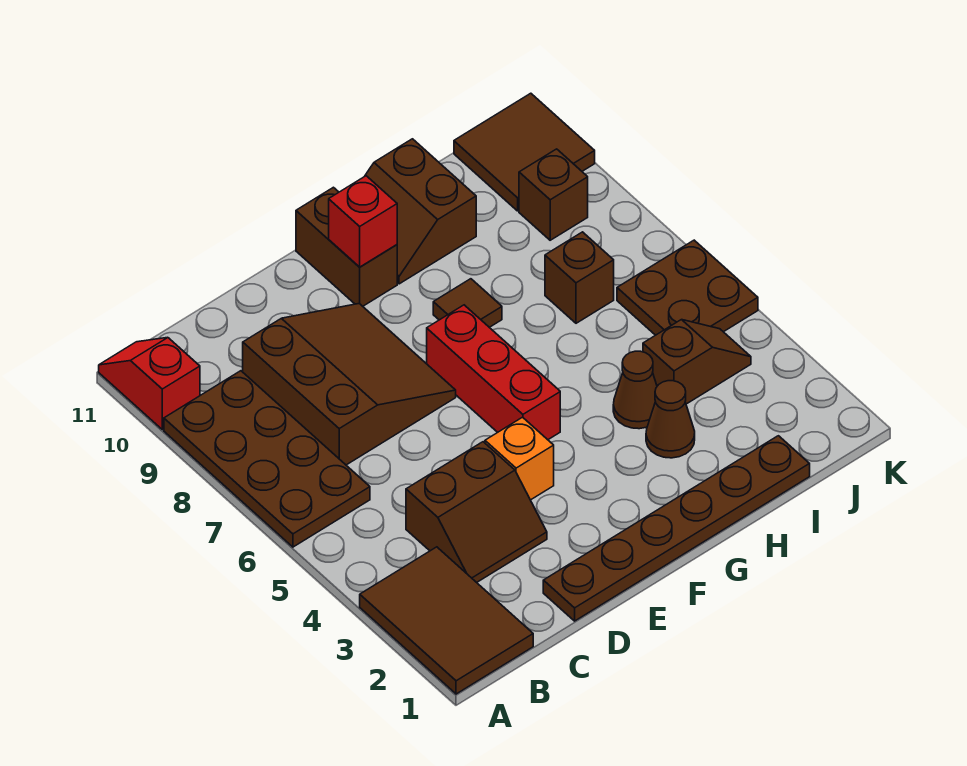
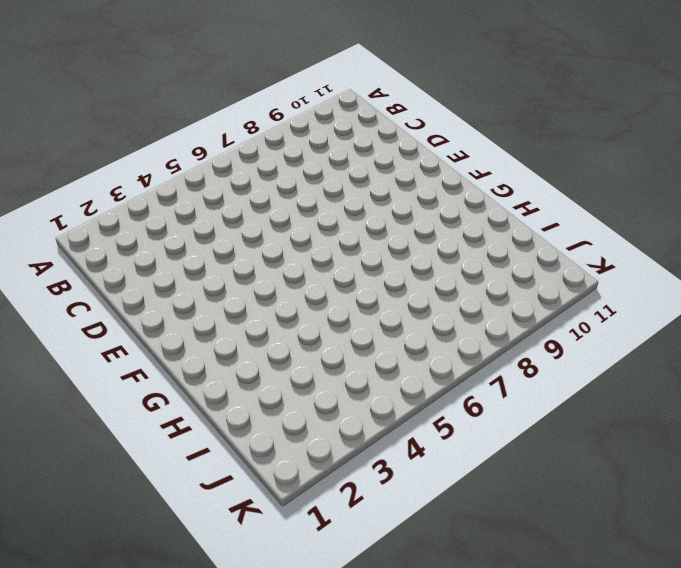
none -> brown 2x3 tile [360,547,533,694]
none -> brown 2x4 plate [164,371,370,547]
none -> red 1x2 slope [99,338,200,430]

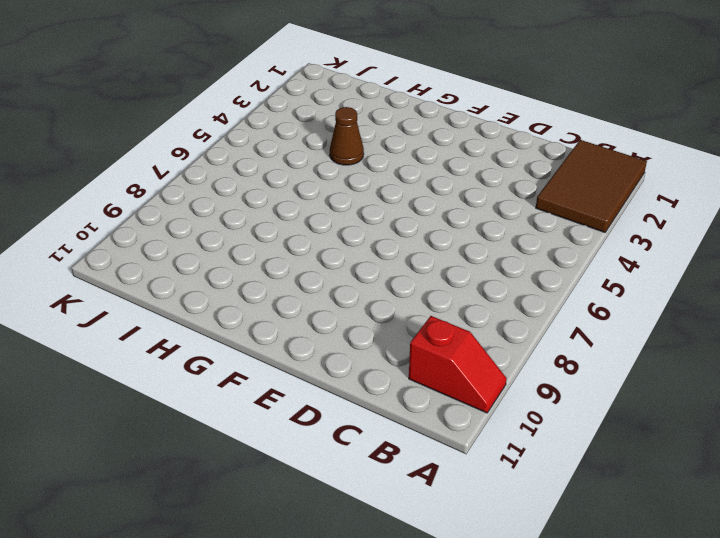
red 1x2 slope [409,316,507,413] -> red 1x2 slope turned to [99,338,200,430]
none -> brown 2x4 plate [164,371,370,547]
none -> brown 2x2 slope [406,442,547,583]
none -> brown 3x3 slope [243,304,456,465]

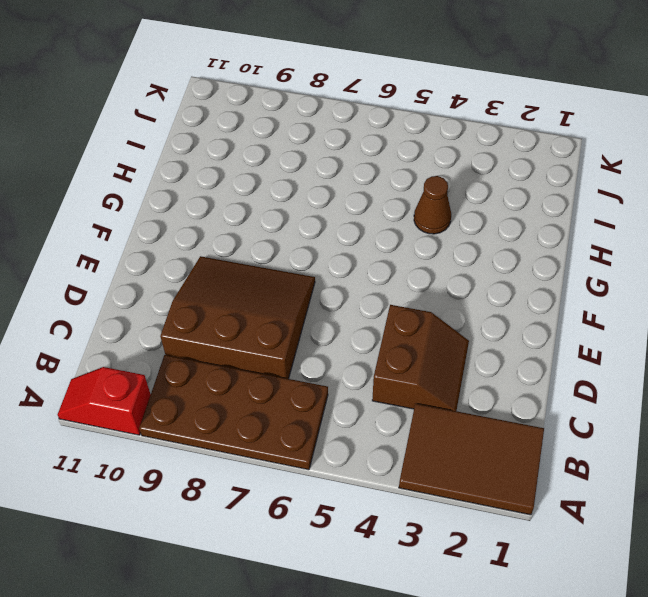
none -> brown 1x6 plate [543,436,810,621]
none -> orange 1x1 brick [485,417,554,500]
none -> red 1x3 brick [427,305,560,440]

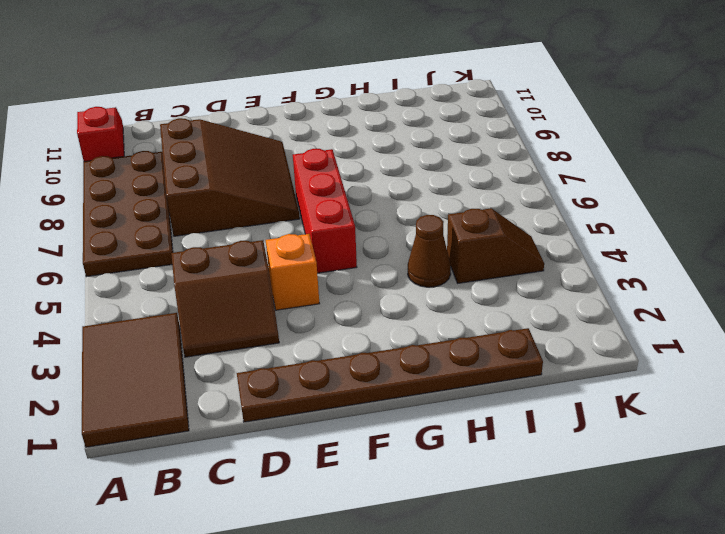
none -> brown 1x2 brick [296,187,397,306]
none -> brown 1x1 tile [433,279,502,327]
none -> brown 2x2 slope [365,139,476,284]

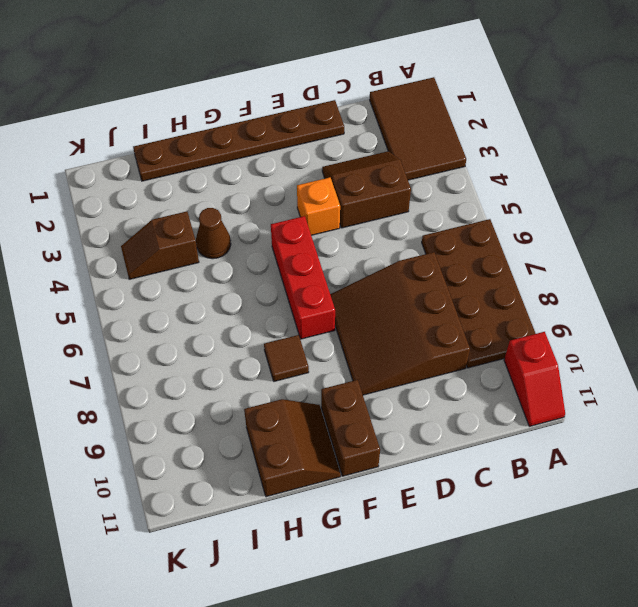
none -> brown 1x1 cone [646,381,695,458]
none -> brown 1x1 brick [545,232,614,323]
none -> brown 2x2 plate [617,240,758,335]

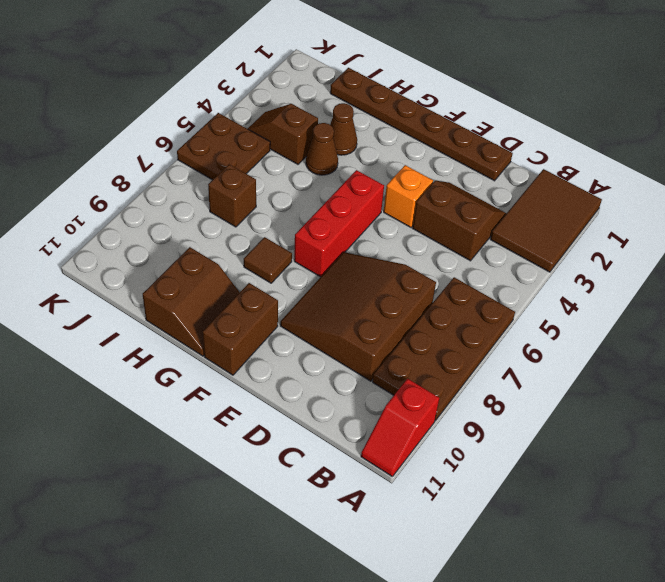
none -> brown 1x1 brick [519,149,588,240]
none -> brown 2x2 tile [454,93,595,211]
none -> red 1x1 brick [329,176,397,267]

